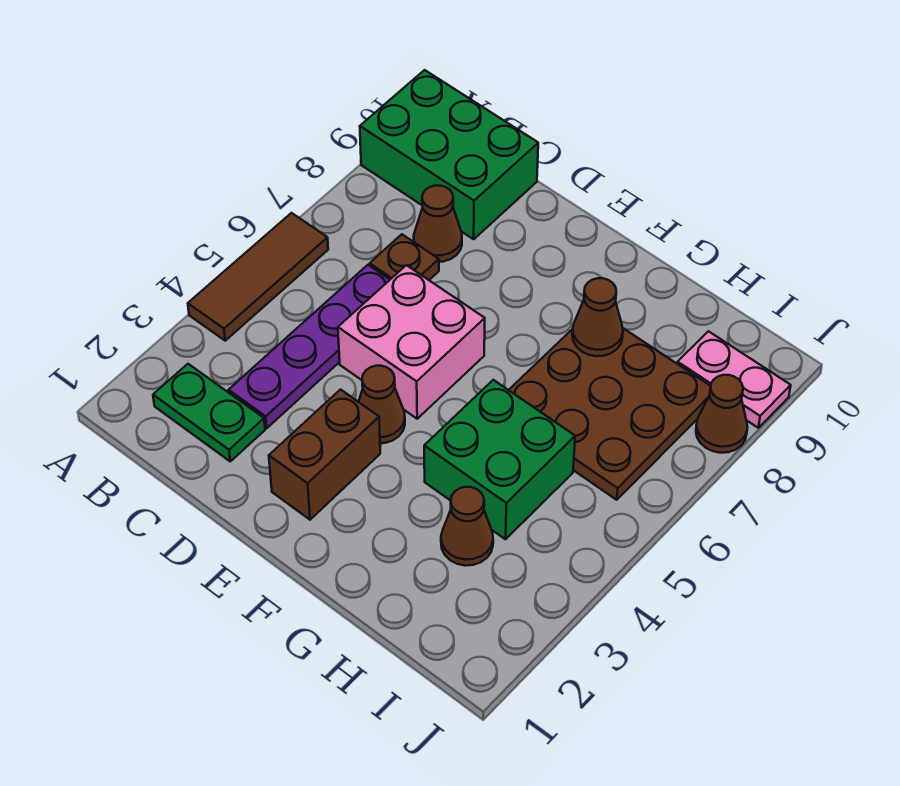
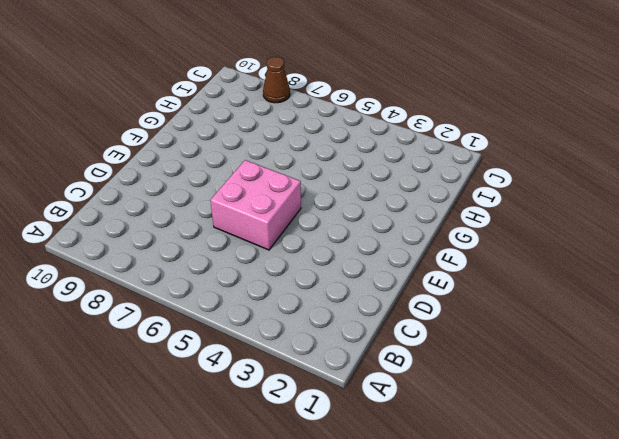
none -> brown 1x3 tile [188,213,328,341]
none -> green 2x3 brick [360,70,538,239]
none -> green 1x2 plate [153,364,265,461]

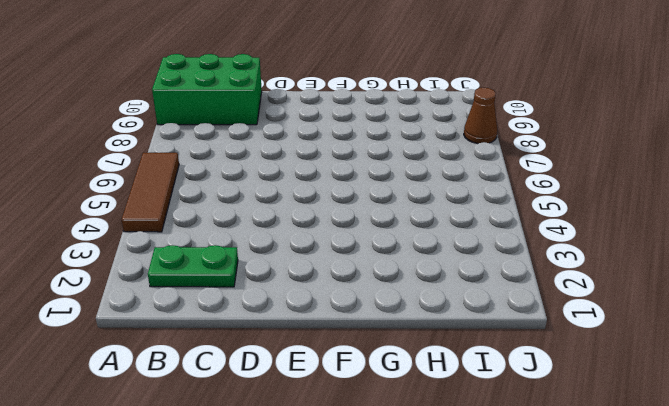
none -> purple 1x4 plate [229,265,390,428]
none -> brown 1x1 plate [370,234,439,280]
none -> brown 1x1 cone [414,185,462,262]

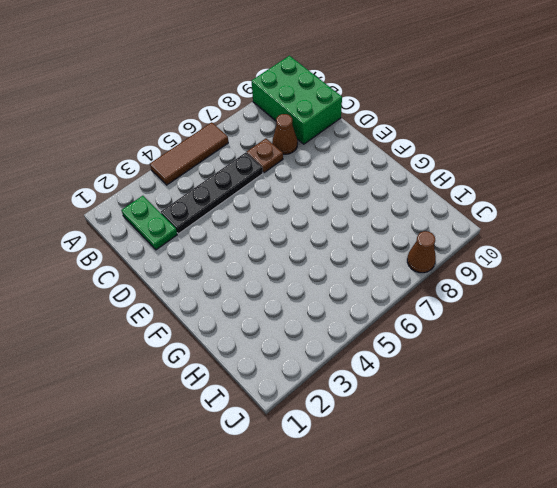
black 1x4 plate [161,152,263,234] -> purple 1x4 plate [229,265,390,428]
none -> pink 2x2 brick [338,265,485,419]
none -> brown 1x2 brick [269,390,380,520]
none -> brown 1x1 cone [359,366,405,443]

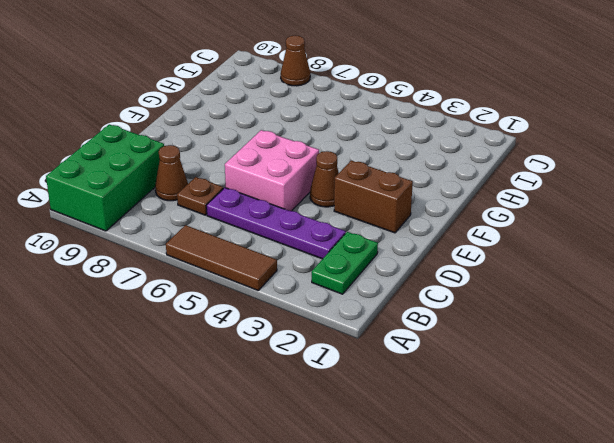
none -> green 2x2 brick [424,380,575,539]
none -> brown 3x3 plate [509,328,711,500]
none -> brown 1x1 cone [441,487,493,566]

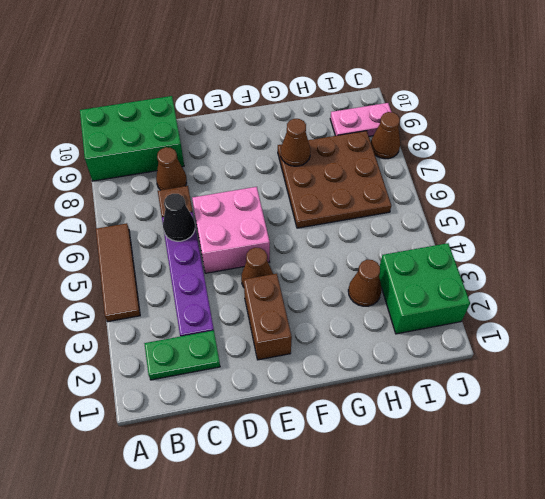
black 1x1 cone [163,194,195,241] -> none
green 2x2 brick [379,243,470,334] -> green 2x2 brick moved to [424,380,575,539]

